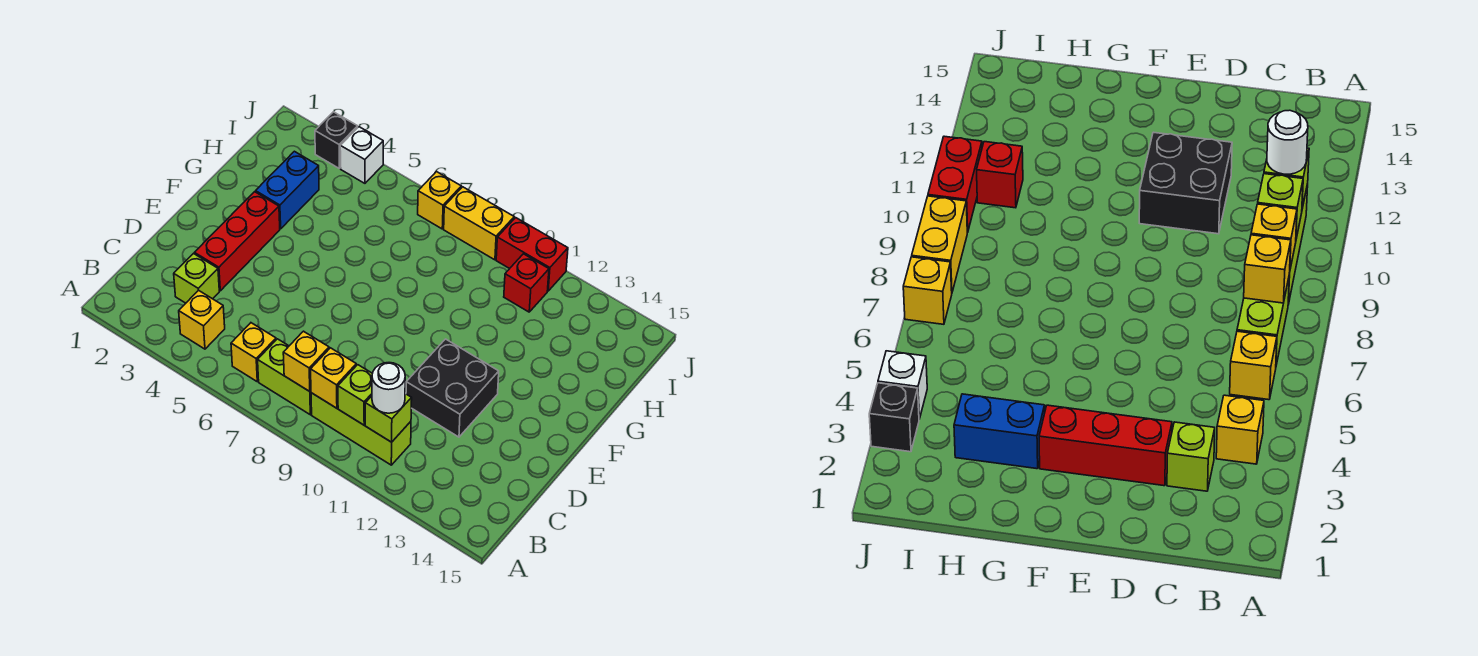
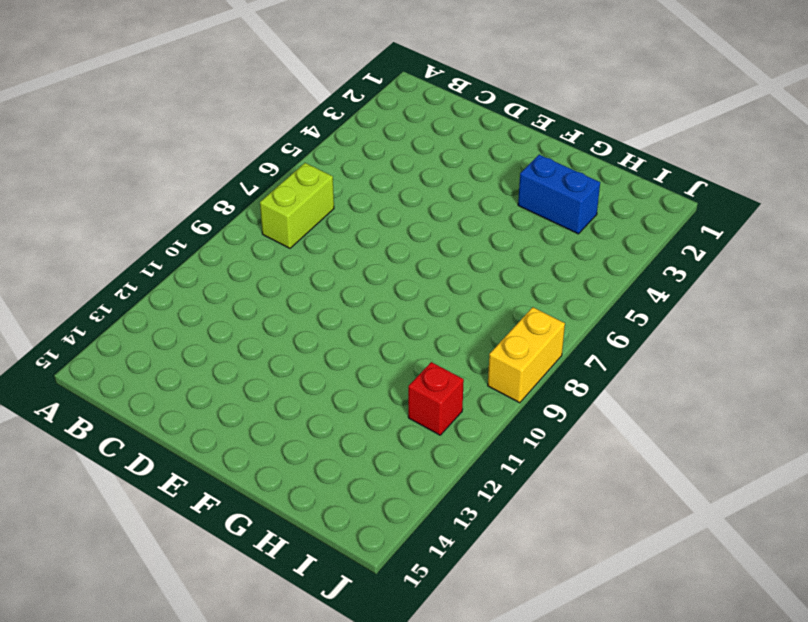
none -> yellow 1x1 brick [179,290,225,349]
none -> yellow 1x1 brick [231,323,276,381]
none -> lime 1x3 brick [311,393,411,465]

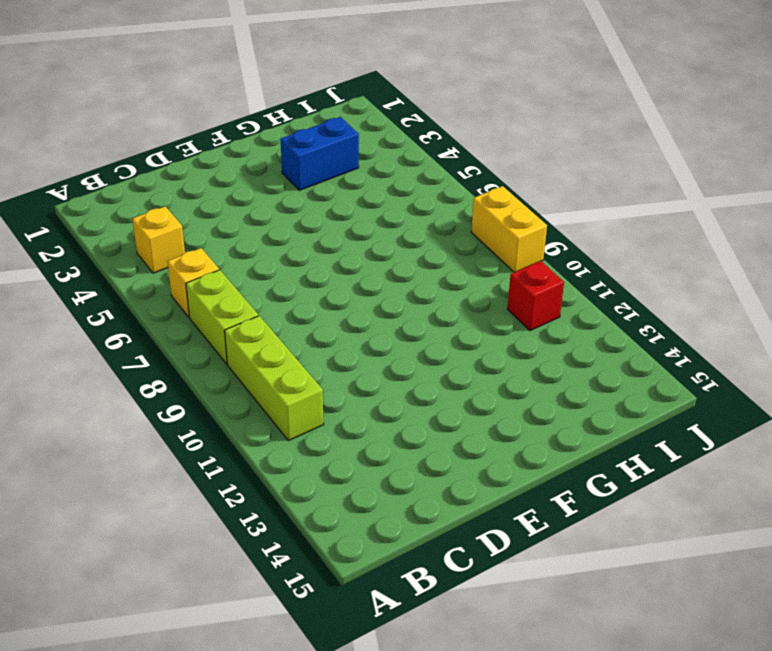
none -> lime 1x1 brick [174,254,219,303]
none -> red 1x3 brick [194,192,280,291]
none -> black 2x2 brick [406,339,499,437]

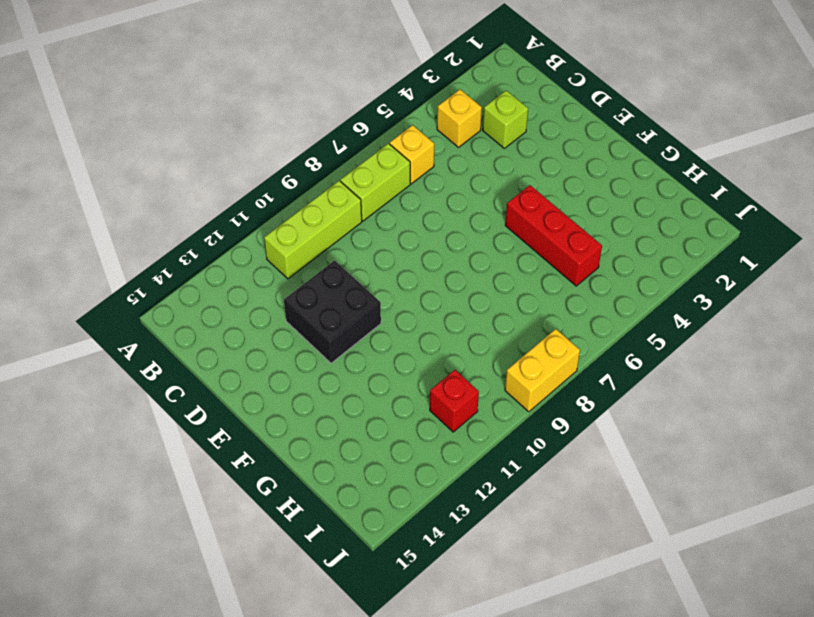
red 1x3 brick [505,185,602,286] -> red 1x3 brick moved to [194,192,280,291]
none -> blue 1x2 brick [256,151,319,229]
none -> black 1x1 brick [315,112,358,168]
none -> white 1x1 brick [340,127,383,183]

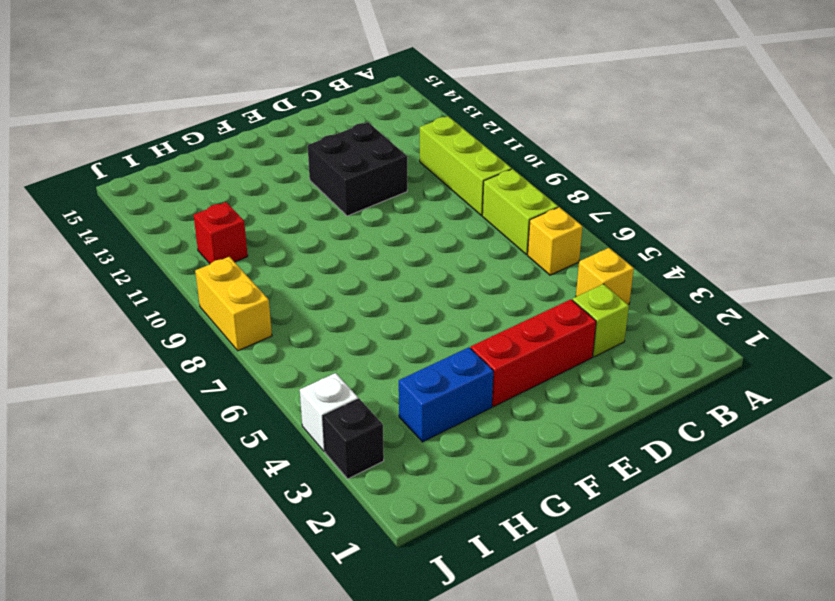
none -> yellow 1x1 brick [418,172,461,229]
none -> red 1x2 brick [496,218,568,291]
none -> yellow 1x1 brick [283,331,329,391]

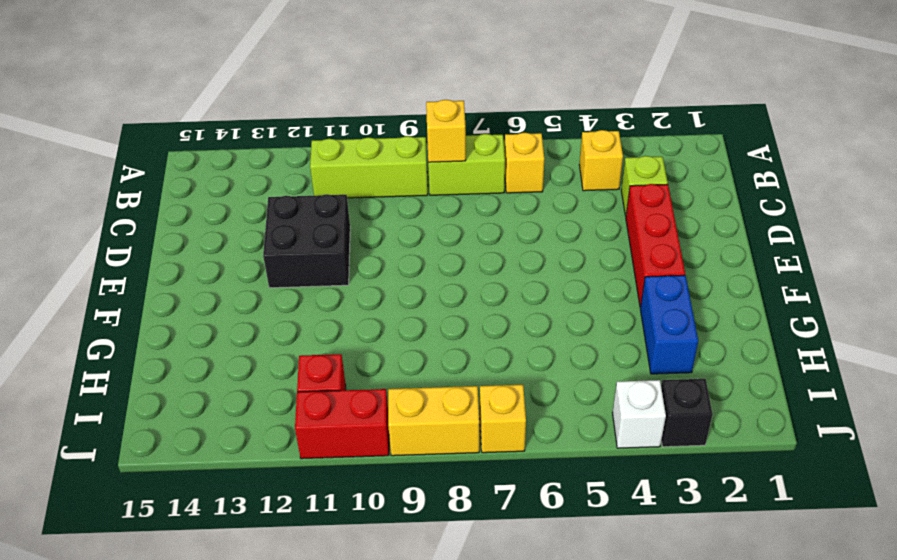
none -> yellow 1x1 brick [311,348,356,408]
none -> lime 1x1 brick [338,365,372,425]
none -> lime 1x1 brick [365,394,412,442]

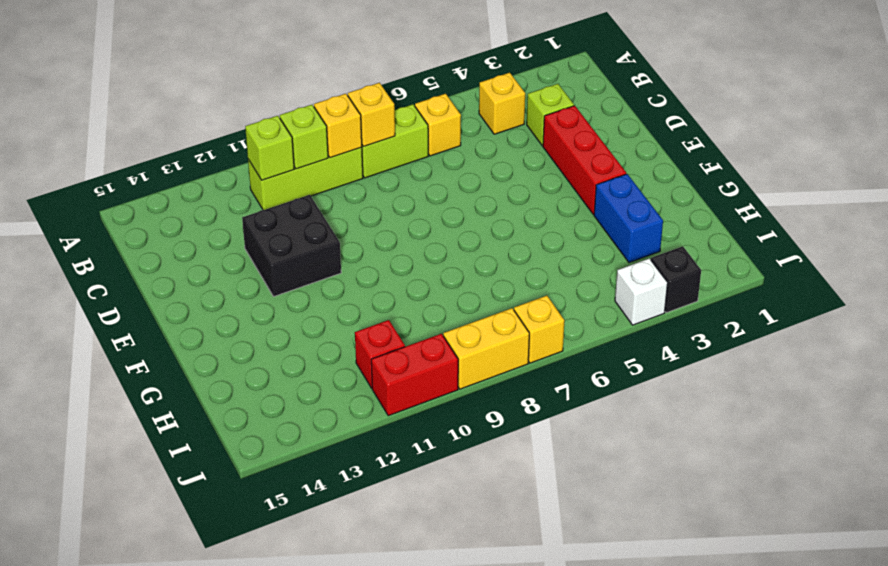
none -> white 1x1 round brick [372,363,405,413]

